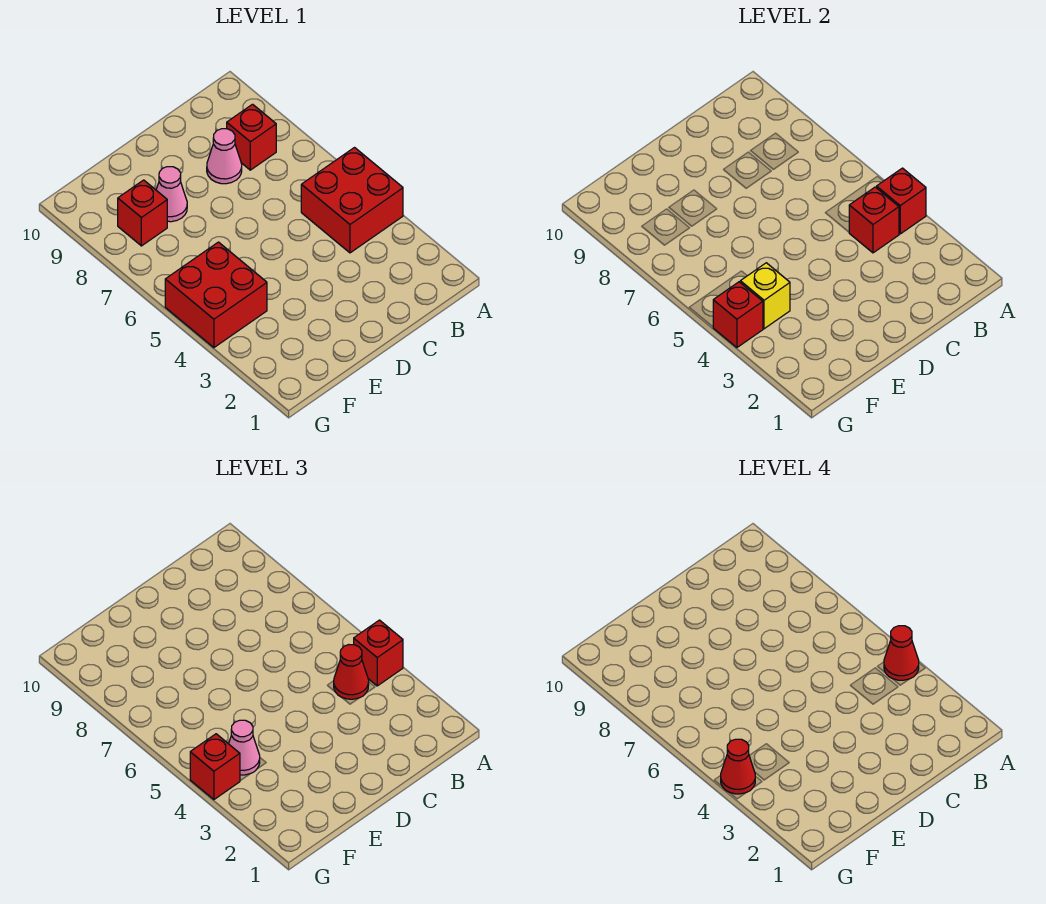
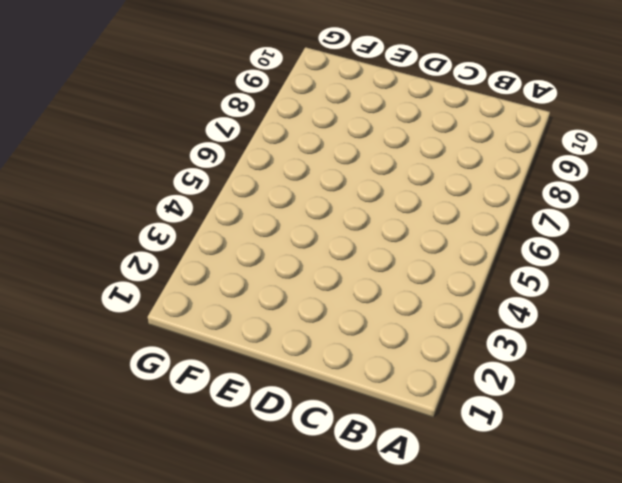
none -> red 2x2 brick [301,148,403,253]
none -> red 1x1 brick [227,104,276,170]
none -> pink 1x1 cone [207,129,242,184]

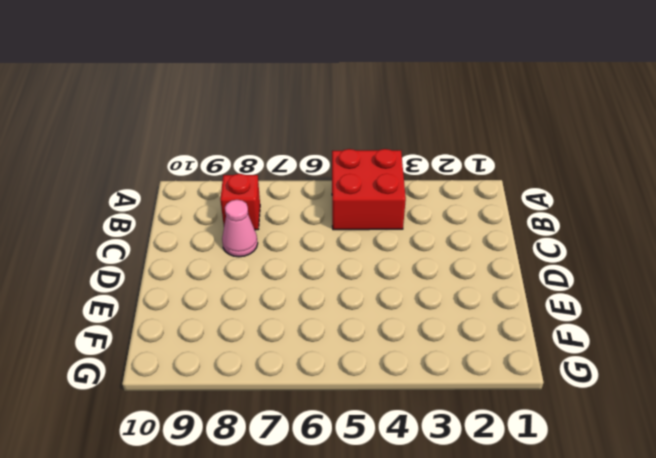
none -> pink 1x1 cone [156,167,187,222]
none -> red 2x2 brick [165,242,267,347]
none -> red 1x1 brick [118,180,167,246]

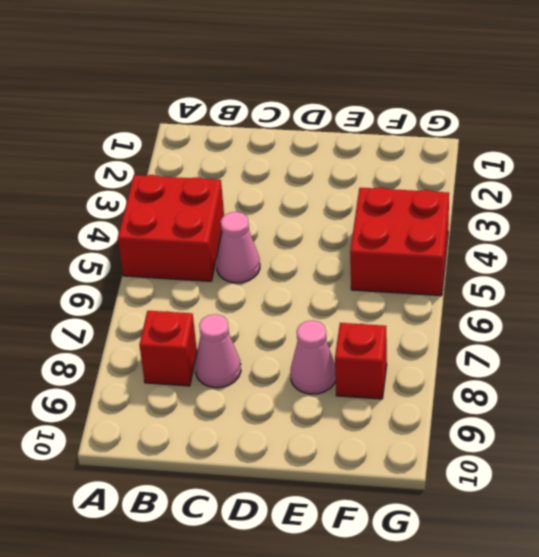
pink 1x1 cone [216,212,260,283] -> pink 1x1 cone moved to [229,720,260,775]
none -> red 1x1 brick [877,168,926,234]
none -> red 1x1 brick [849,187,899,253]
none -> yellow 1x1 brick [740,263,790,329]

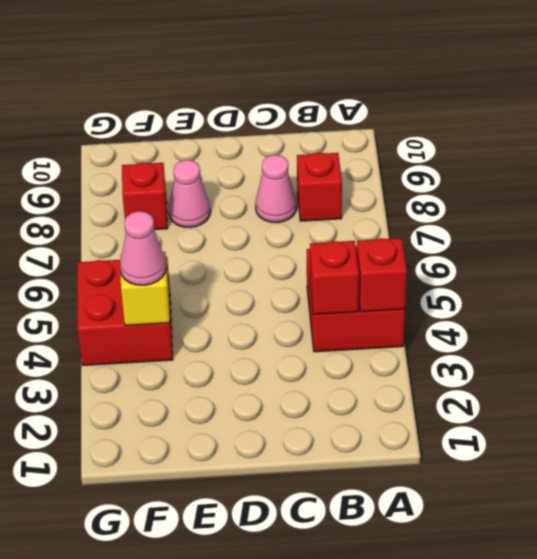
none -> red 1x1 brick [713,282,763,347]
none -> red 1x1 brick [354,620,403,686]
none -> red 1x1 cone [334,645,369,699]

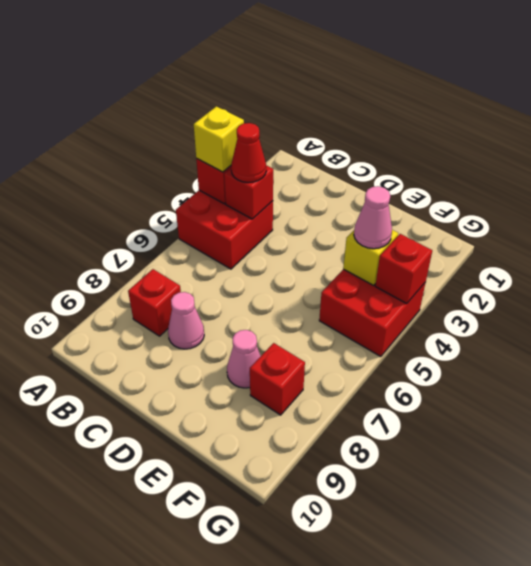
yellow 1x1 brick [194,106,244,172] -> red 1x1 brick [354,620,403,686]
none -> red 1x1 brick [190,734,240,799]
none -> red 1x1 cone [884,626,919,680]
none -> red 1x1 cone [721,739,755,794]

